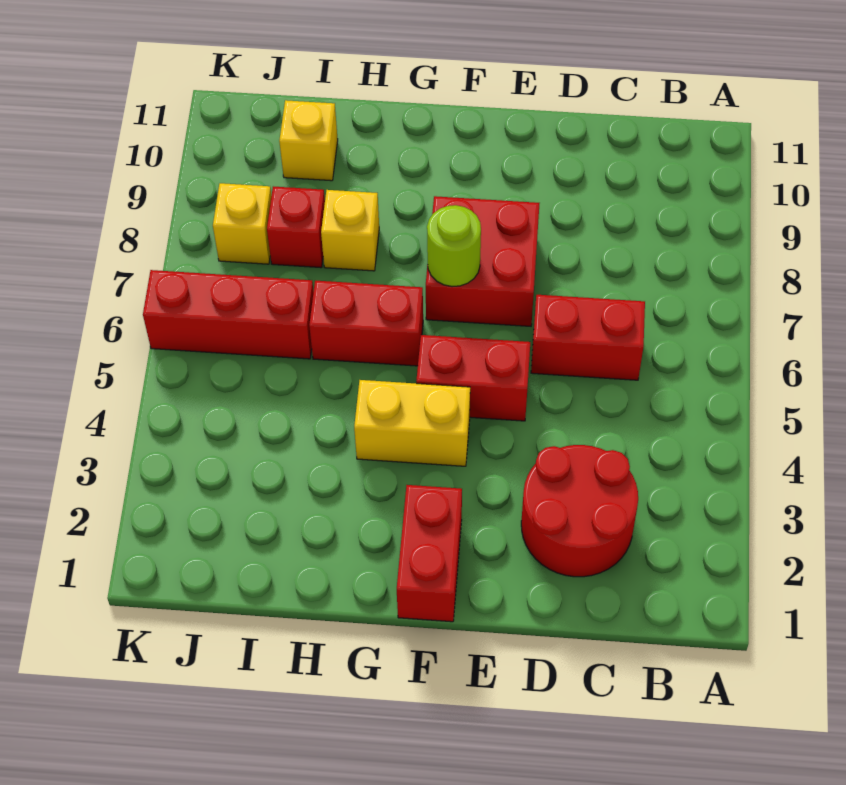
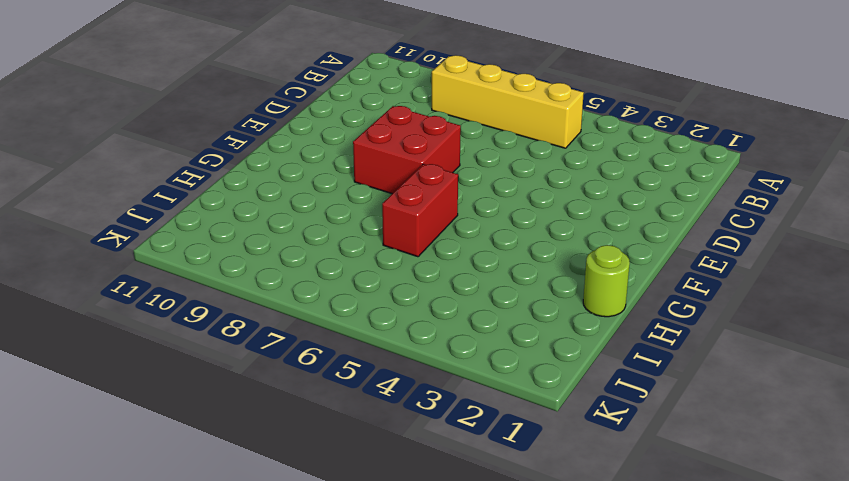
yellow 1x4 brick [432,55,584,148] -> none
lime 1x1 round brick [583,245,630,317] -> lime 1x1 round brick moved to [427,205,481,287]
none -> red 2x2 round brick [521,445,638,577]
none -> red 1x2 brick [531,295,645,380]
none -> red 1x2 brick [416,335,530,421]

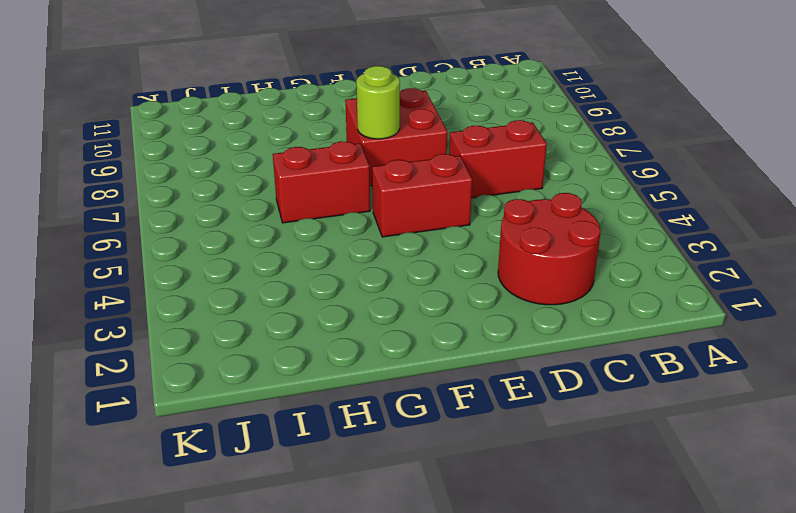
none -> red 1x2 brick [397,485,462,622]
none -> yellow 1x2 brick [354,380,470,466]
none -> yellow 1x1 brick [321,190,379,271]

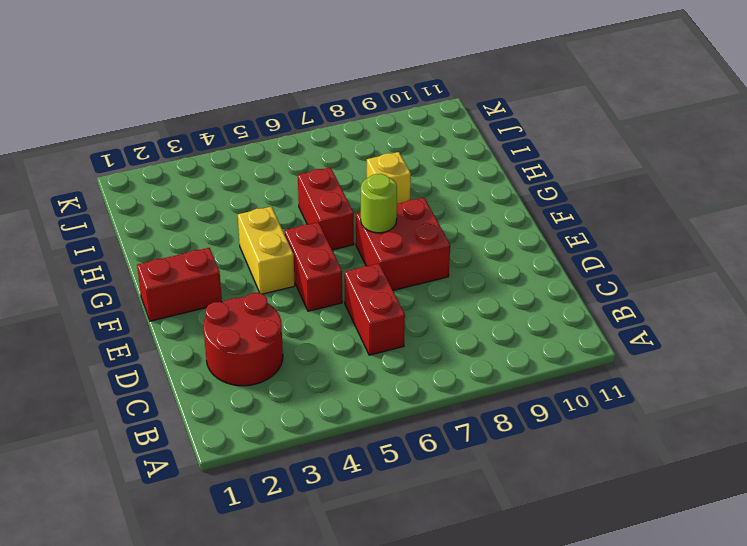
none -> red 1x3 brick [143,270,314,359]
none -> red 1x1 brick [267,186,325,268]
none -> yellow 1x1 brick [279,100,338,181]

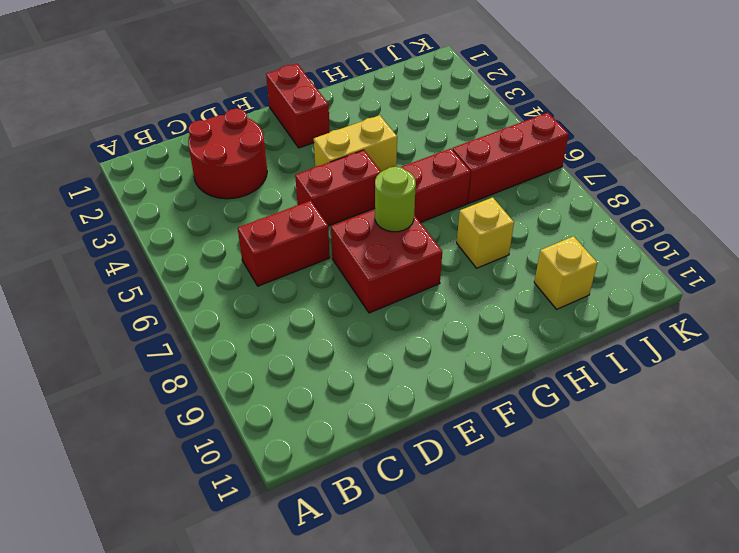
none -> red 1x1 brick [267,186,325,268]
none -> yellow 1x1 brick [213,183,271,264]

